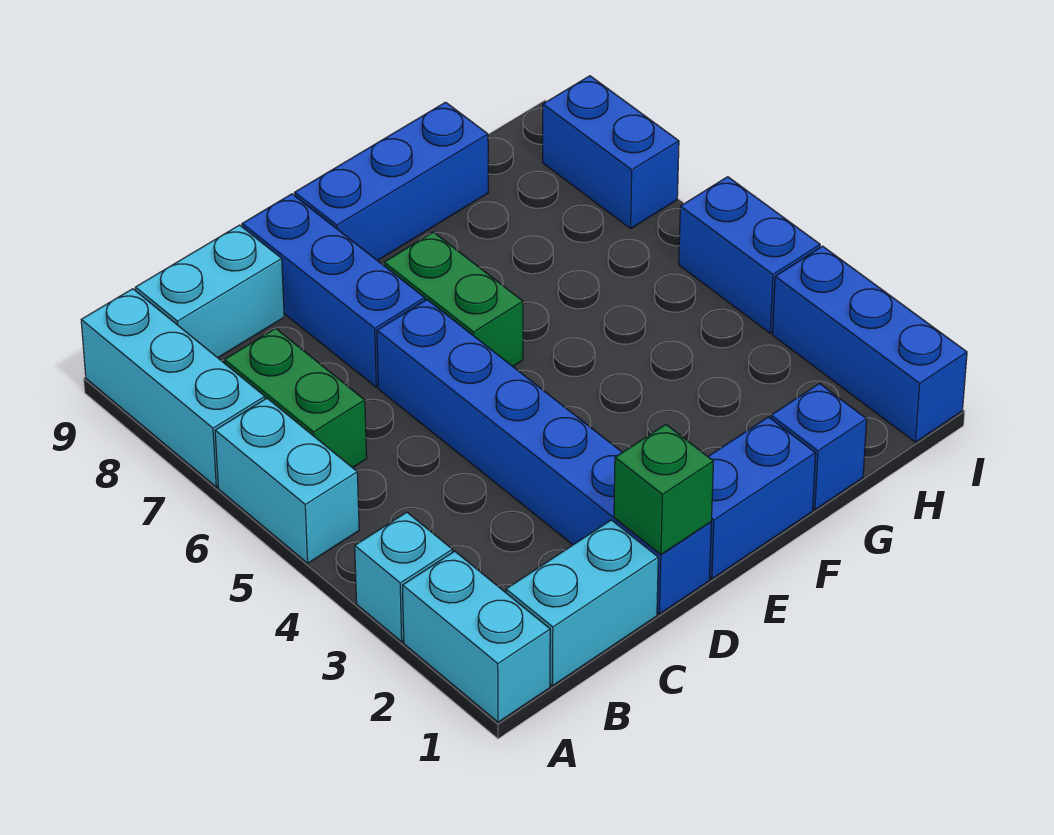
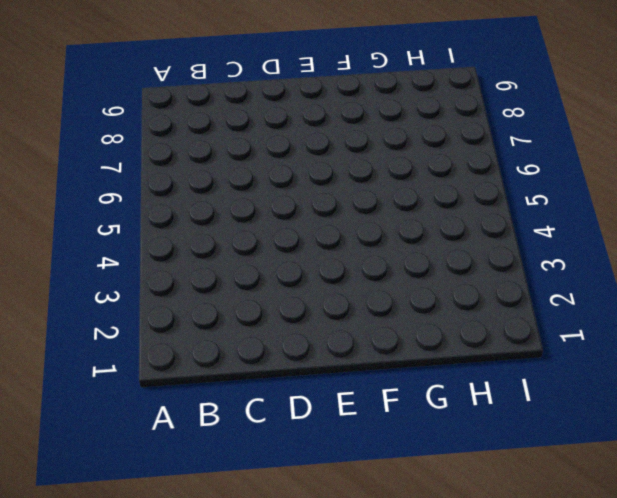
none -> cyan 1x2 brick [403,551,550,722]
none -> cyan 1x1 brick [355,512,453,642]
none -> cyan 1x2 brick [215,398,359,563]

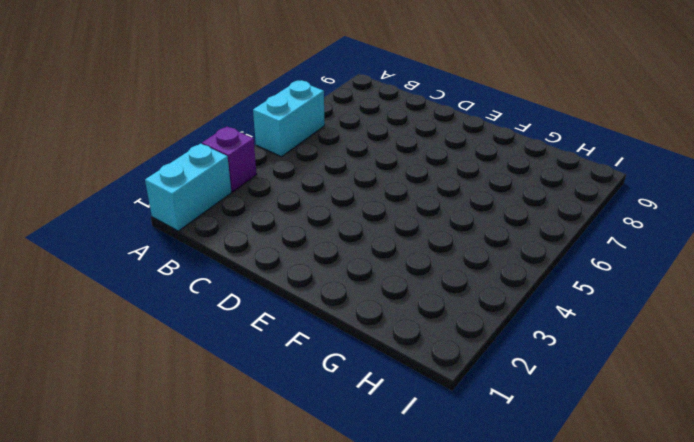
purple 1x1 brick [202,127,257,192] -> cyan 1x1 brick [355,512,453,642]
none -> cyan 1x3 brick [81,289,265,487]
none -> cyan 1x2 brick [506,520,658,686]
none -> green 1x2 brick [224,328,367,468]

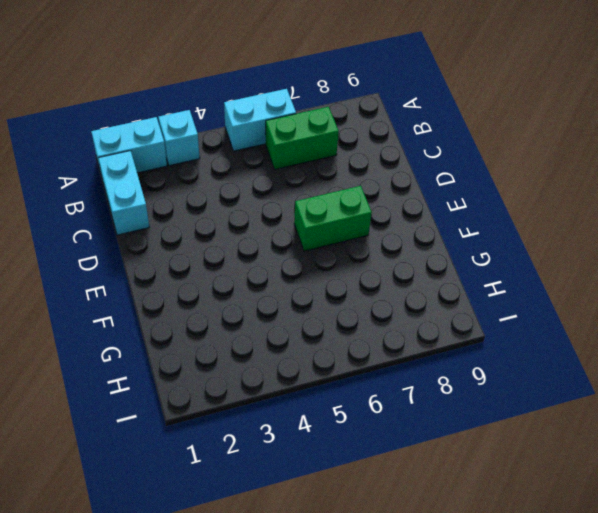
none -> cyan 1x3 brick [81,289,265,487]
none -> cyan 1x2 brick [135,225,284,358]
none -> blue 1x6 brick [377,300,711,614]

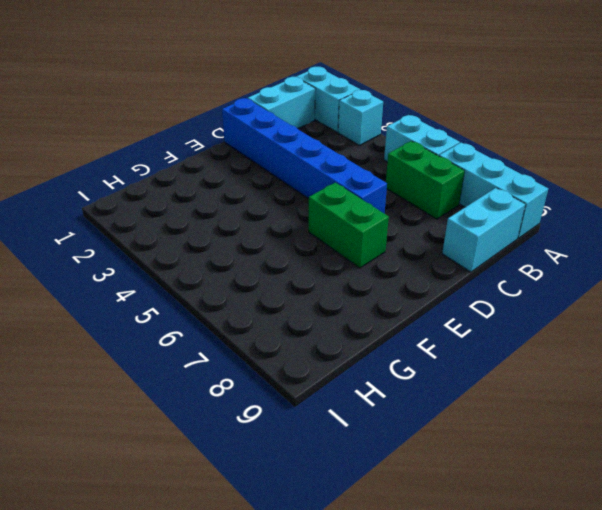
none -> blue 1x3 brick [242,194,425,387]
none -> blue 1x2 brick [708,417,816,579]
none -> blue 1x3 brick [295,102,489,261]

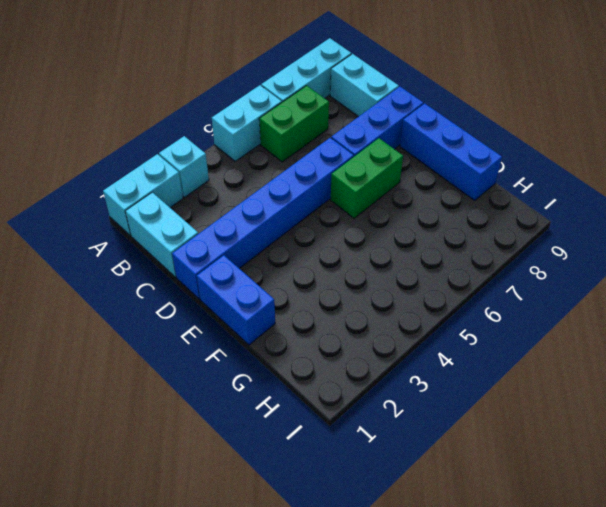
none -> blue 1x1 brick [771,383,867,510]
none -> blue 1x3 brick [773,246,967,442]
none -> blue 1x2 brick [679,177,820,333]

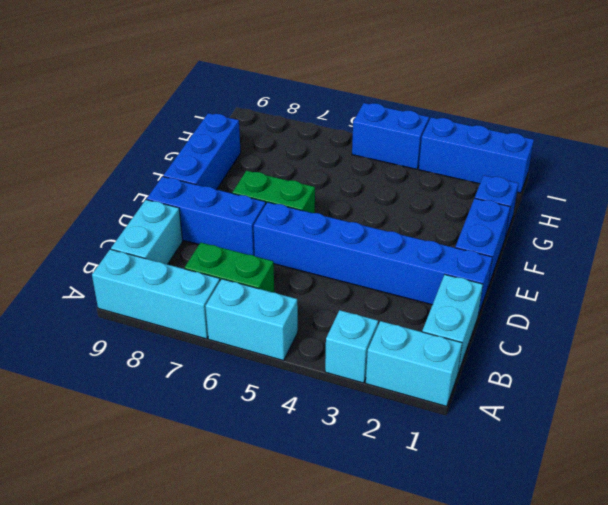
none -> blue 1x2 brick [543,76,679,229]
none -> green 1x1 brick [614,425,714,554]

